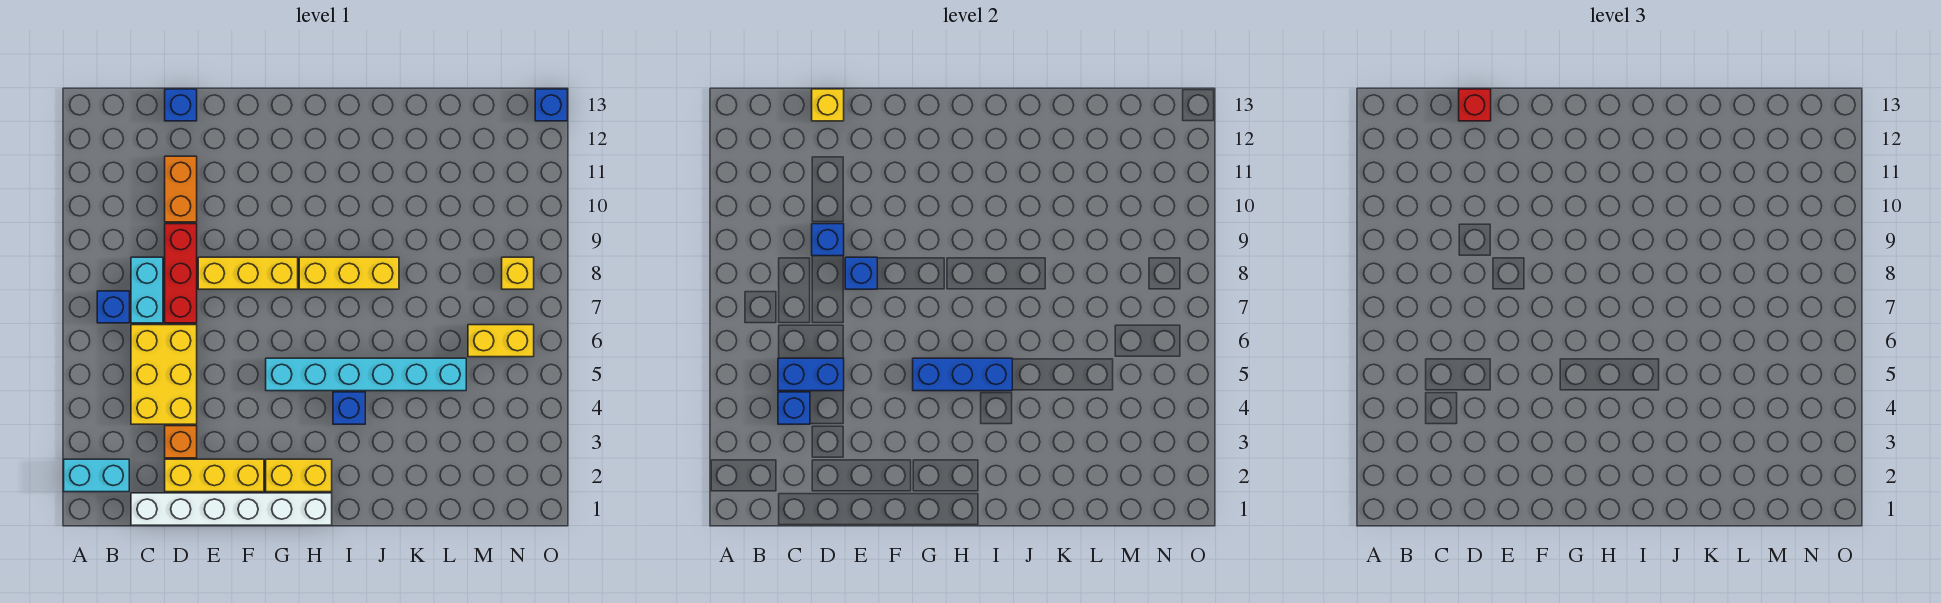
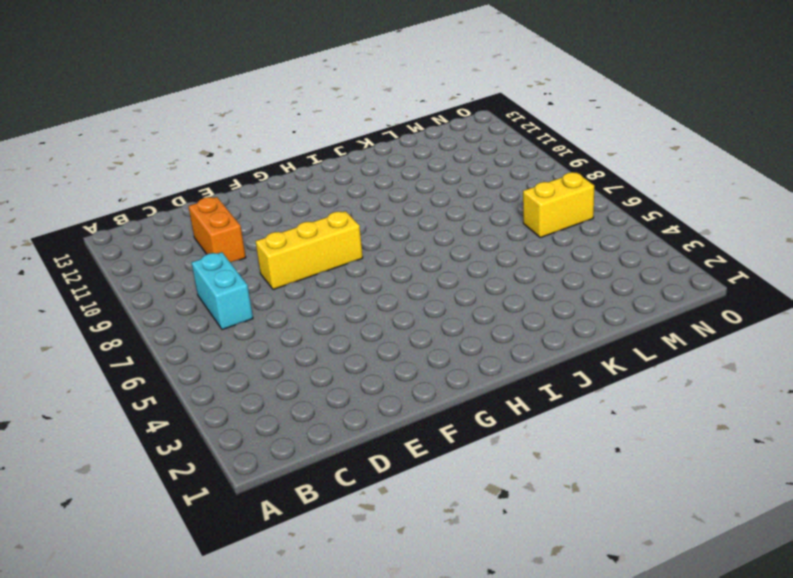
none -> cyan 1x2 brick [64,459,129,492]
none -> blue 1x1 brick [97,291,129,323]
none -> white 1x6 brick [131,493,332,525]

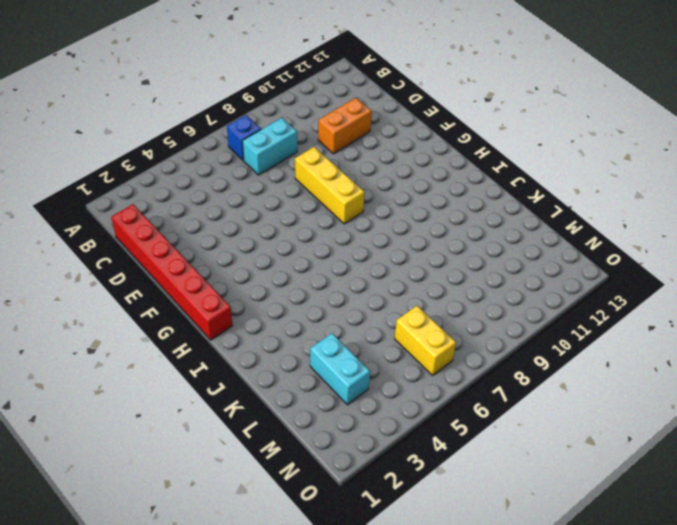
red 1x6 brick [111,204,233,340] -> white 1x6 brick [131,493,332,525]
cyan 1x2 brick [310,333,370,405] -> cyan 1x2 brick moved to [64,459,129,492]
none -> yellow 2x3 brick [131,325,197,424]
none -> yellow 1x3 brick [165,459,264,492]
none -> orange 1x1 brick [165,426,197,458]

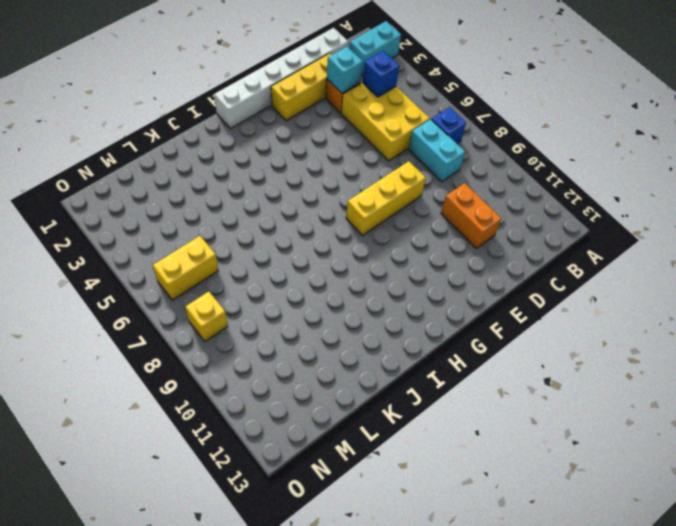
cyan 1x1 brick [327,47,363,93] -> none
none -> red 1x3 brick [165,224,197,323]
none -> blue 1x1 brick [165,89,197,121]
none -> yellow 1x2 brick [266,459,332,492]

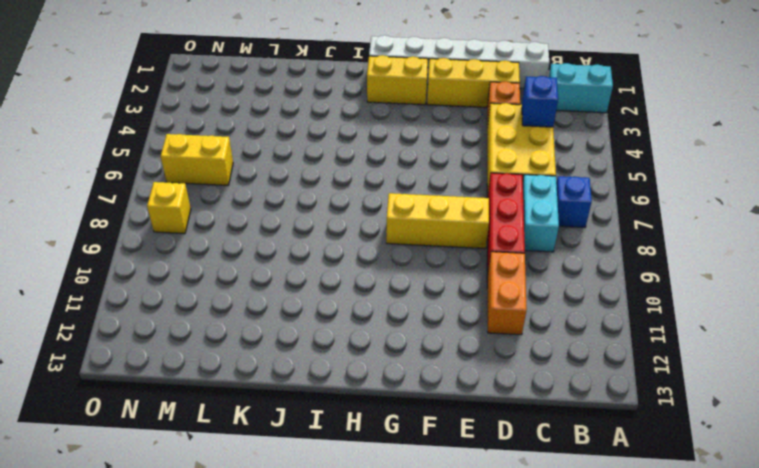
none -> blue 1x1 brick [165,89,197,121]
none -> cyan 1x6 brick [266,358,466,391]
none -> yellow 1x3 brick [299,257,399,289]

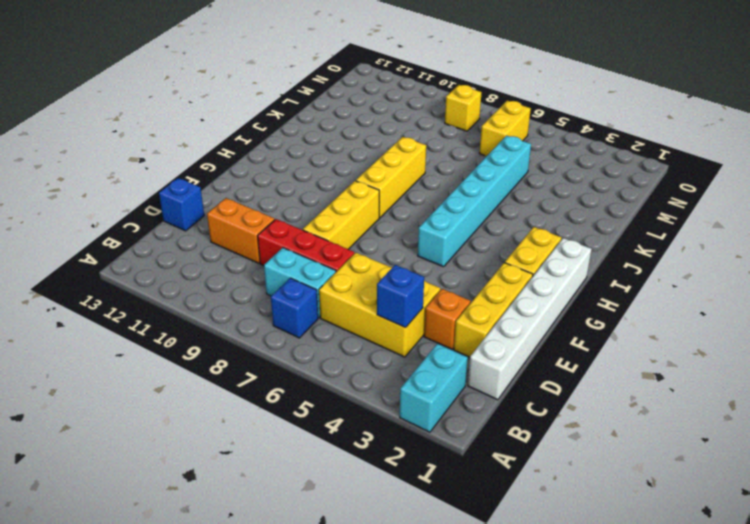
none -> blue 1x1 brick [333,392,365,424]
none -> blue 1x1 brick [535,89,567,121]
none -> blue 1x2 brick [778,358,844,391]

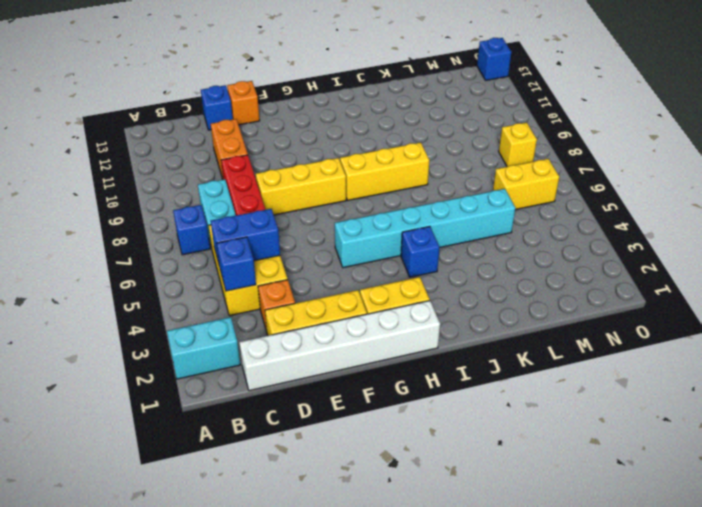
orange 1x1 brick [227,81,260,125] -> none
none -> blue 1x1 brick [812,224,844,256]
none -> yellow 1x1 brick [812,89,844,121]
none -> blue 1x1 brick [845,257,877,289]

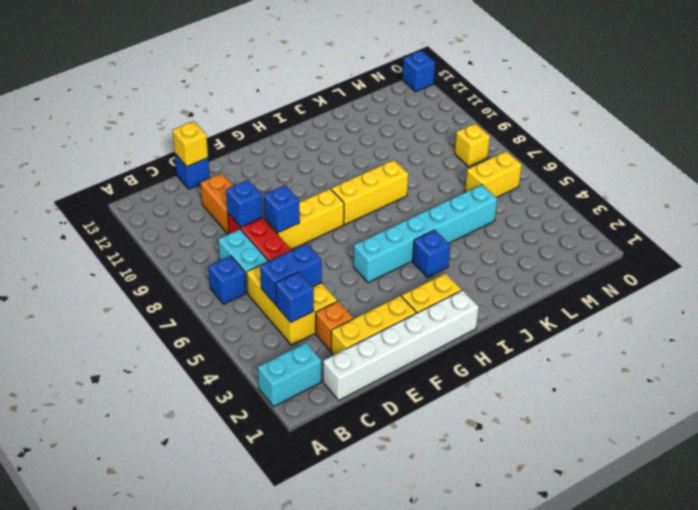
none -> blue 1x3 brick [913,358,1012,391]
none -> red 1x1 brick [1459,89,1491,121]

